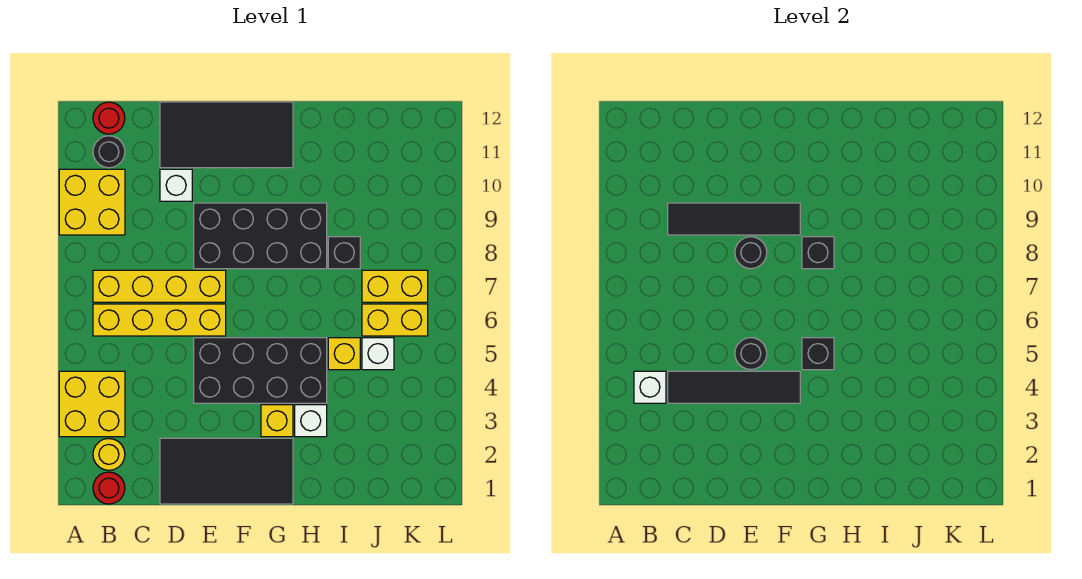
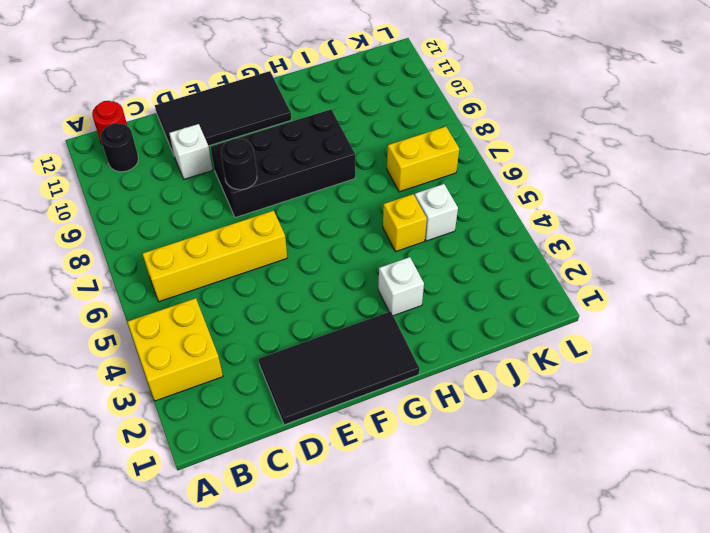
none -> yellow 2x2 brick [59,169,125,235]
none -> red 1x1 round brick [93,472,125,504]
none -> yellow 1x1 round brick [93,439,125,470]

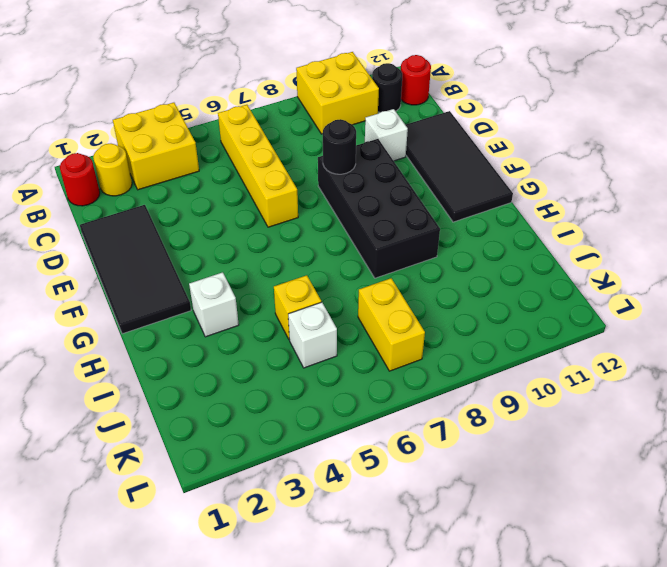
none -> yellow 1x4 brick [93,270,226,302]
none -> black 2x4 brick [194,338,327,403]
none -> yellow 1x1 brick [261,405,293,437]

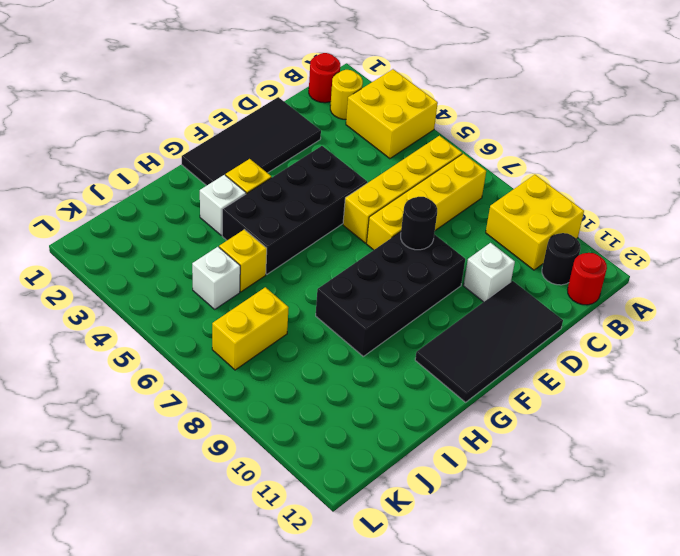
none -> black 1x1 brick [328,237,360,269]
none -> yellow 1x2 brick [362,304,428,336]
none -> white 1x1 brick [634,371,666,403]

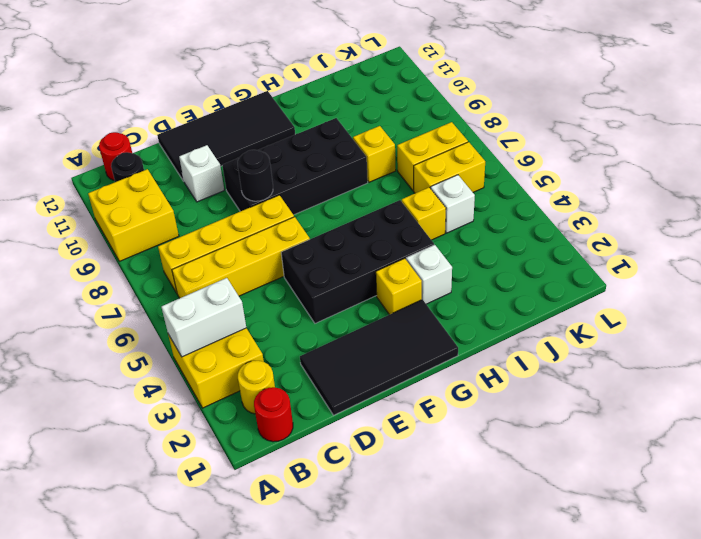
white 1x2 brick [161,278,246,357] -> white 1x1 brick [634,371,666,403]
yellow 1x1 brick [353,126,396,182] -> black 1x1 brick [328,237,360,269]
none -> black 1x4 tile [668,371,800,403]
none -> black 1x4 tile [668,203,800,235]
none -> black 1x1 round brick [735,338,767,370]

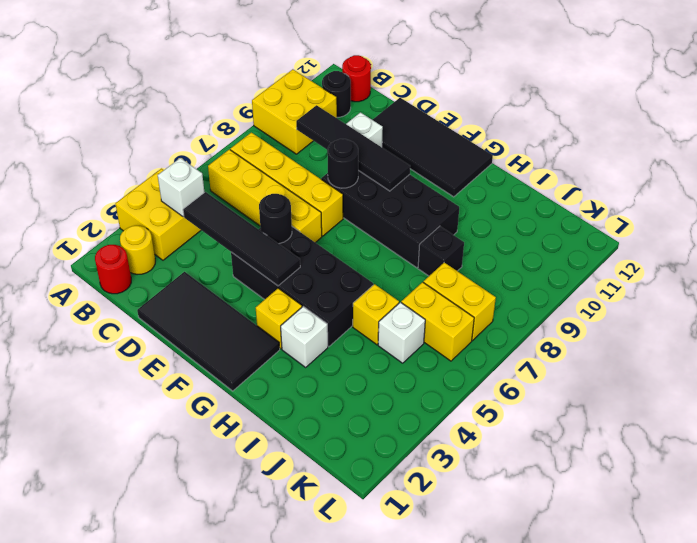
none -> black 1x1 brick [802,338,834,370]
none -> black 1x1 brick [802,237,834,269]

